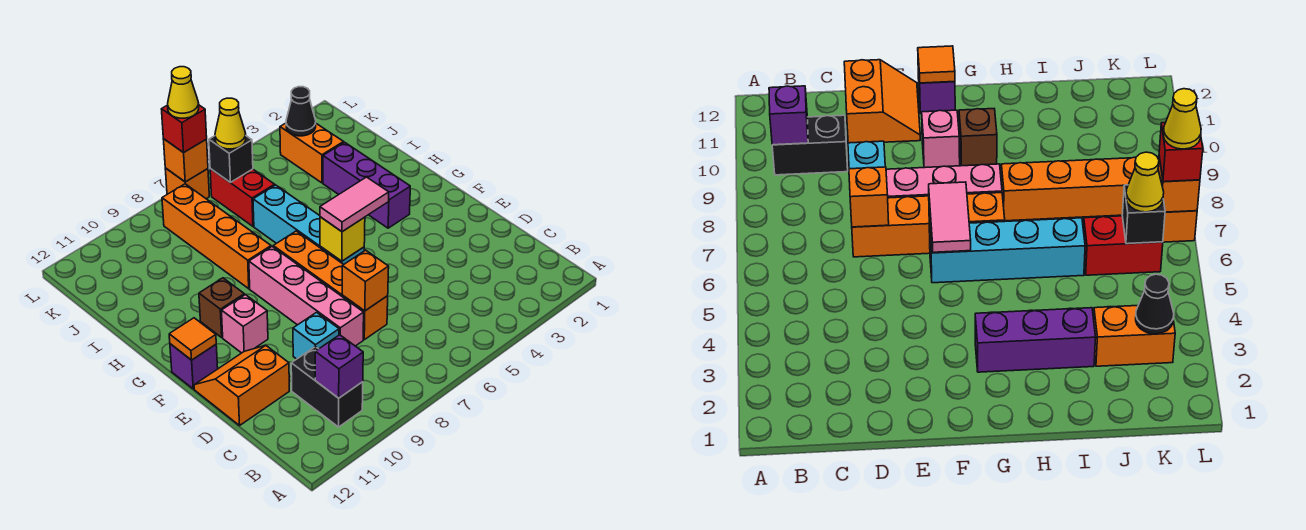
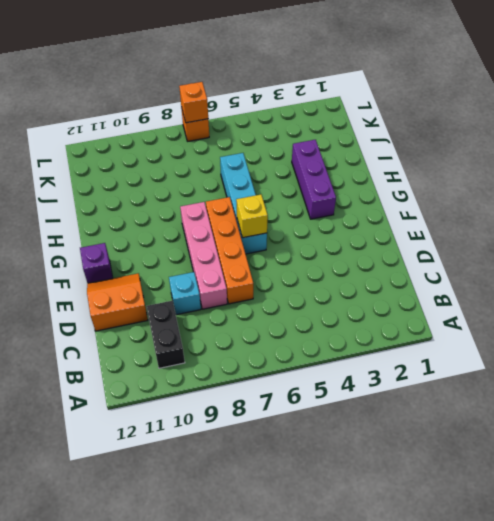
none -> pink 1x1 brick [221,295,268,353]
none -> brown 1x1 brick [199,278,244,337]
none -> orange 1x4 brick [162,184,271,289]

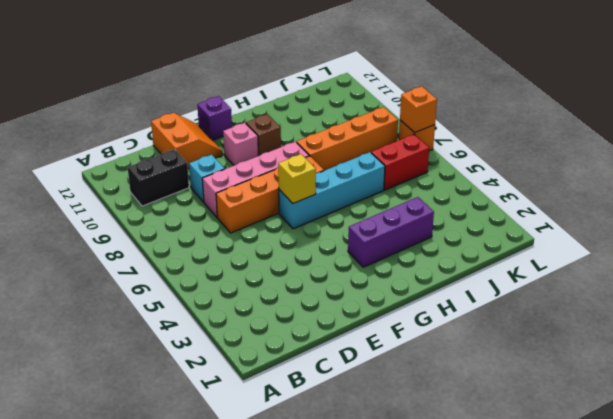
none -> orange 1x2 brick [280,123,344,183]
none -> purple 1x1 brick [315,335,363,398]
none -> orange 1x1 brick [342,250,389,311]

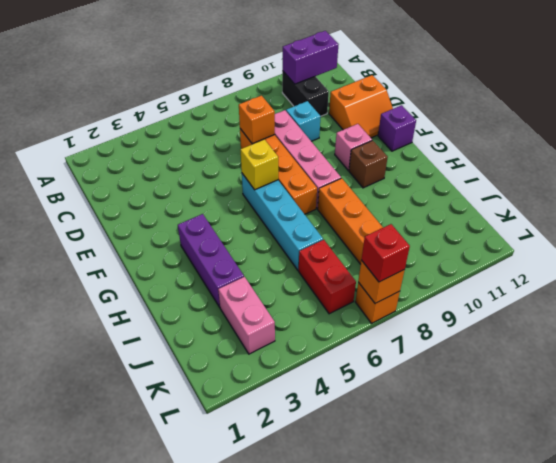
purple 1x2 brick [283,31,339,84] -> purple 1x1 brick [315,335,363,398]
pink 1x2 brick [218,277,275,354] -> orange 1x2 brick [280,123,344,183]
none -> orange 1x1 tile [169,318,216,360]
none -> black 1x1 cone [286,87,316,136]
none -> black 1x1 brick [209,136,253,182]

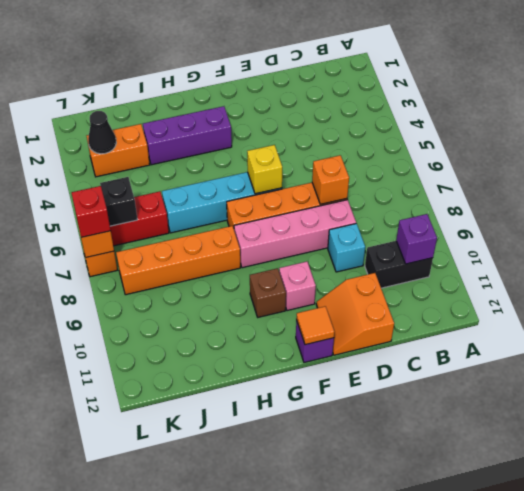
none -> pink 1x2 tile [320,177,389,232]
none -> yellow 1x1 cone [215,98,246,149]
none -> yellow 1x1 cone [168,67,199,118]

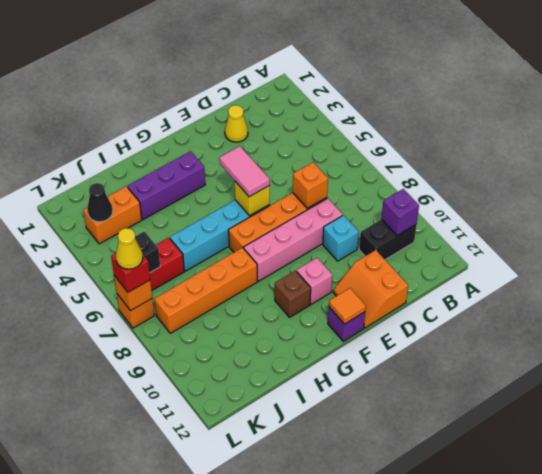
yellow 1x1 cone [225,105,248,142] -> yellow 1x1 cone moved to [215,98,246,149]

